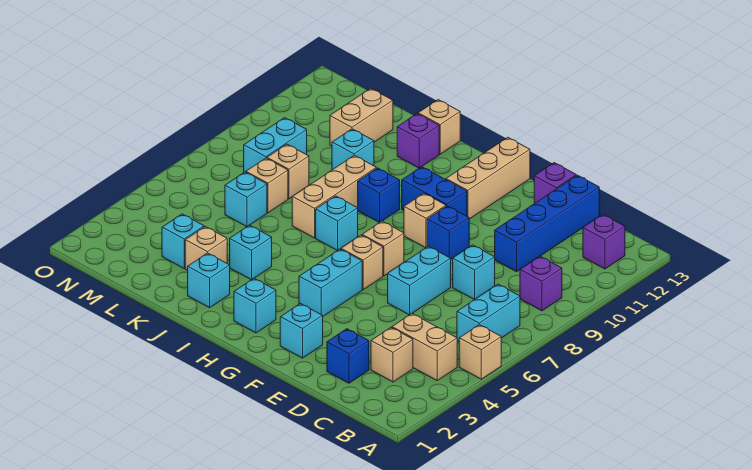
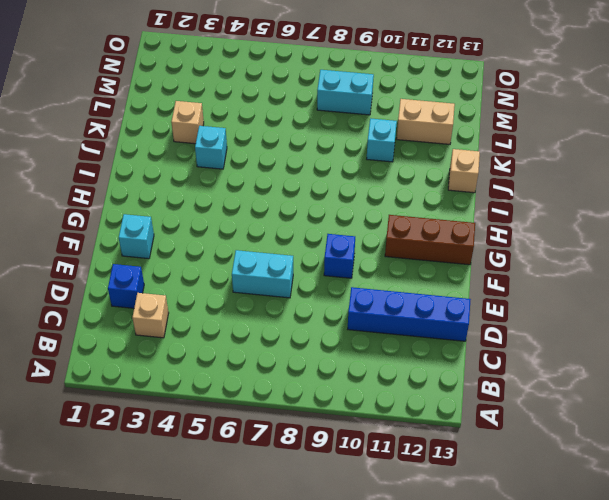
brown 1x3 brick [385,215,475,265] -> tan 1x3 brick [446,137,530,219]
none -> tan 1x1 brick [459,325,501,379]
none -> tan 1x2 brick [392,313,457,381]
none -> cyan 1x2 brick [457,284,520,342]
none -> purple 1x1 brick [520,256,562,311]

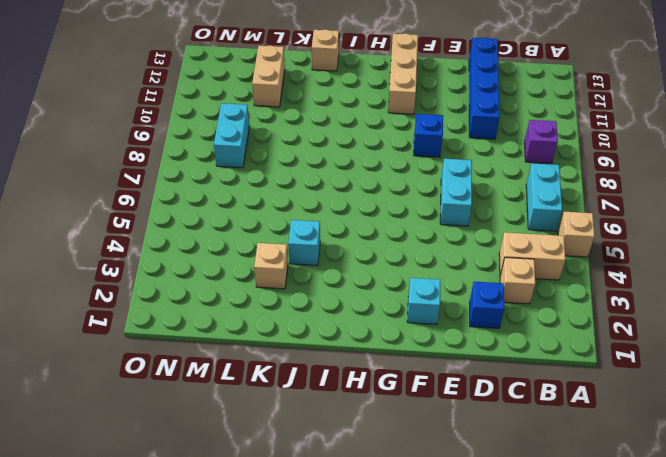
none -> purple 1x1 brick [583,214,625,269]
none -> cyan 1x1 brick [453,245,495,300]
none -> purple 1x1 brick [534,163,576,204]
none -> cyan 1x2 brick [299,249,362,316]

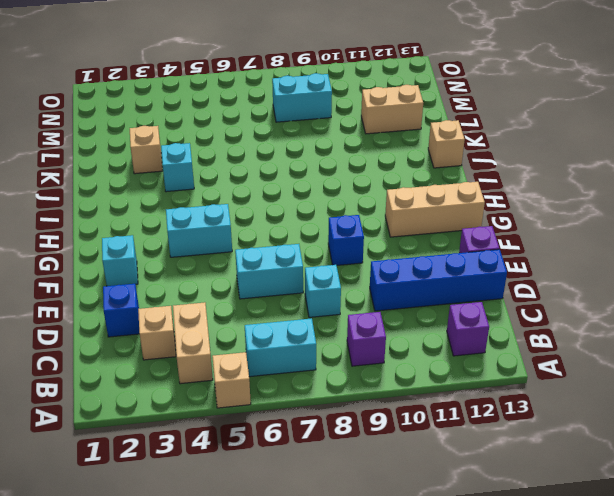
none -> tan 1x1 brick [341,235,383,290]
none -> tan 1x1 brick [362,221,404,276]
none -> tan 1x1 brick [404,193,446,248]
none -> blue 1x2 brick [402,167,467,216]

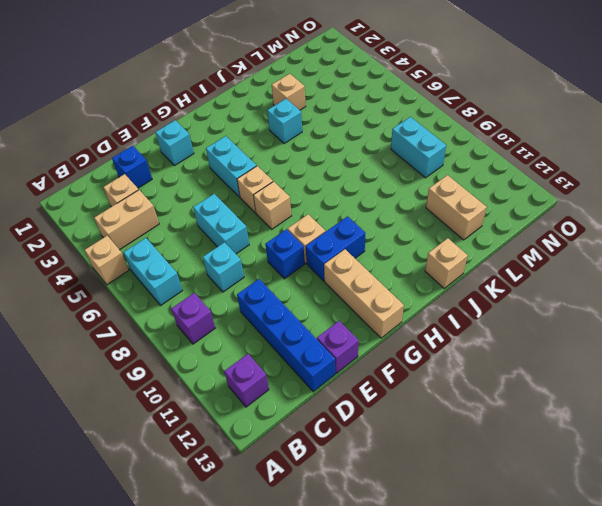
none -> cyan 1x1 brick [234,278,276,333]
none -> cyan 1x1 brick [316,196,358,251]
none -> blue 1x1 brick [358,168,400,223]
none -> cyan 1x1 brick [188,253,230,308]

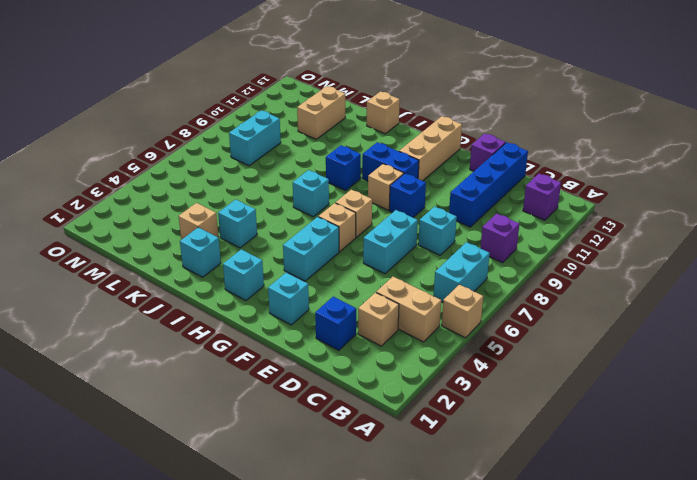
none -> tan 1x3 brick [292,155,376,238]
none -> purple 1x1 brick [397,114,439,168]
none -> cyan 1x1 brick [332,129,374,170]
none -> cyan 1x1 brick [162,214,204,268]

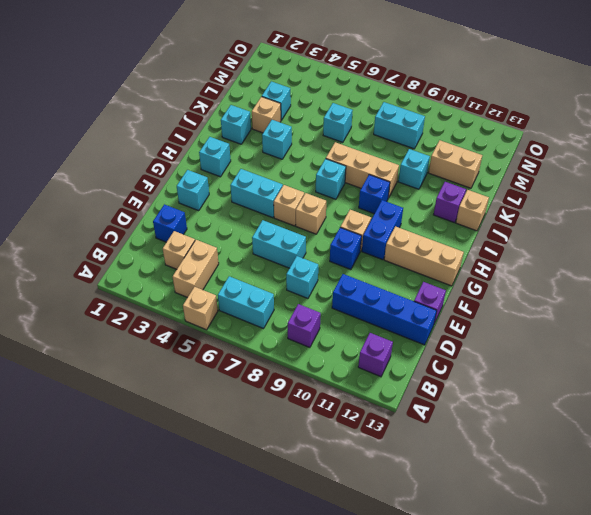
none -> tan 1x1 brick [246,158,288,213]
none -> tan 1x1 brick [267,144,309,199]

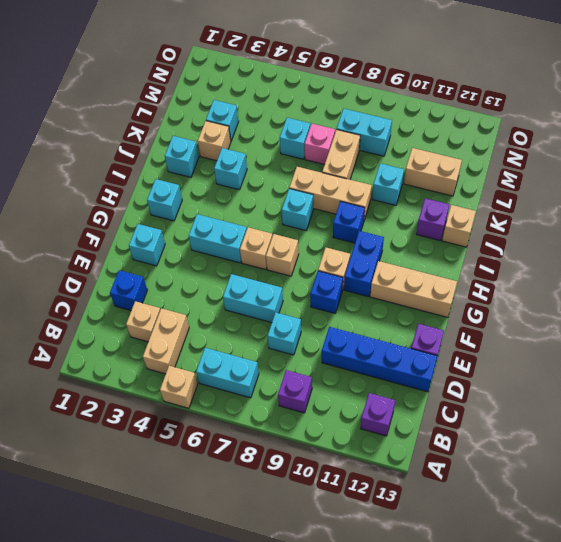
tan 1x2 brick [322,130,360,180] -> tan 1x1 brick [267,144,309,199]
pink 1x1 brick [305,124,335,165] -> tan 1x1 brick [246,158,288,213]

